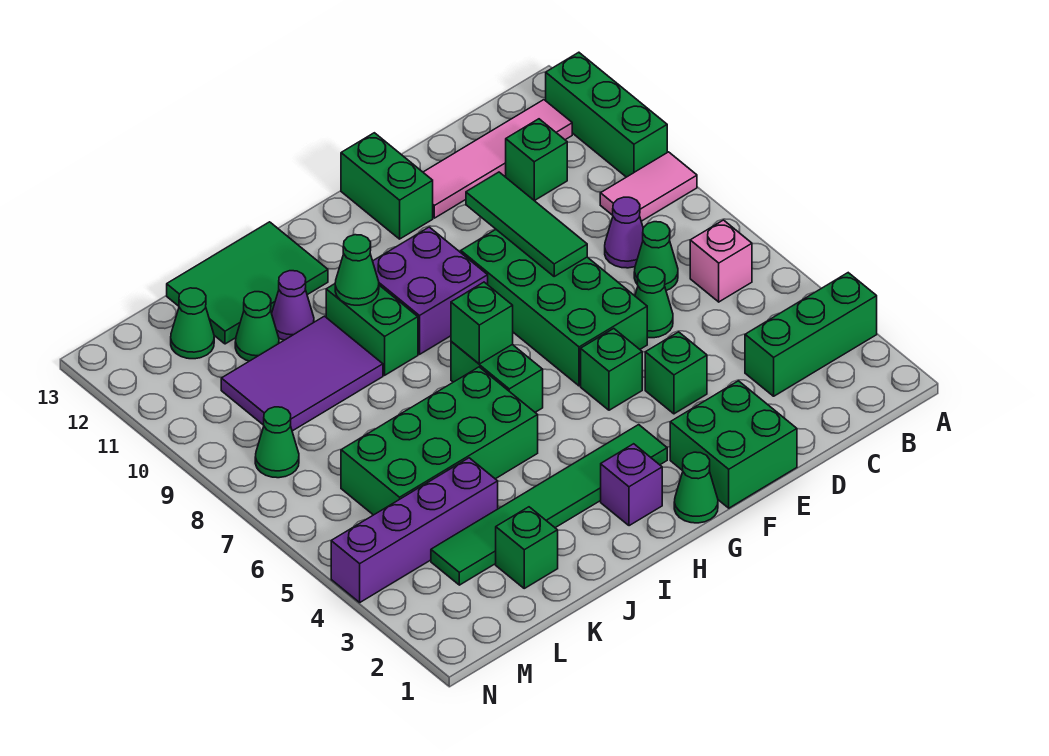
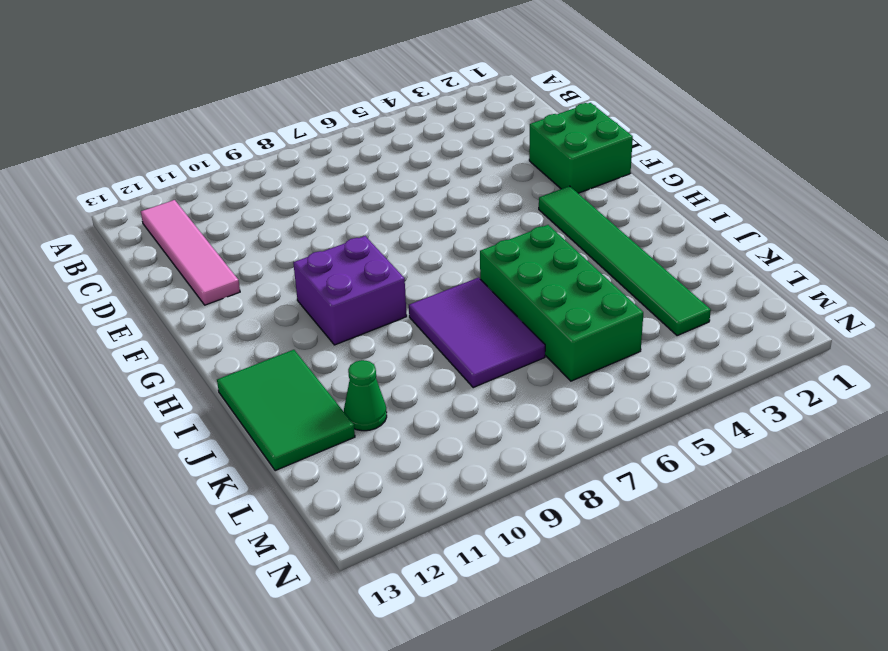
purple 2x3 tile [409,278,545,388] -> purple 2x3 tile moved to [221,316,383,431]
none -> green 1x3 brick [745,273,877,396]
none -> pink 1x2 tile [600,152,697,221]
none -> green 1x3 brick [546,52,667,177]
none -> pink 1x1 brick [690,220,752,302]

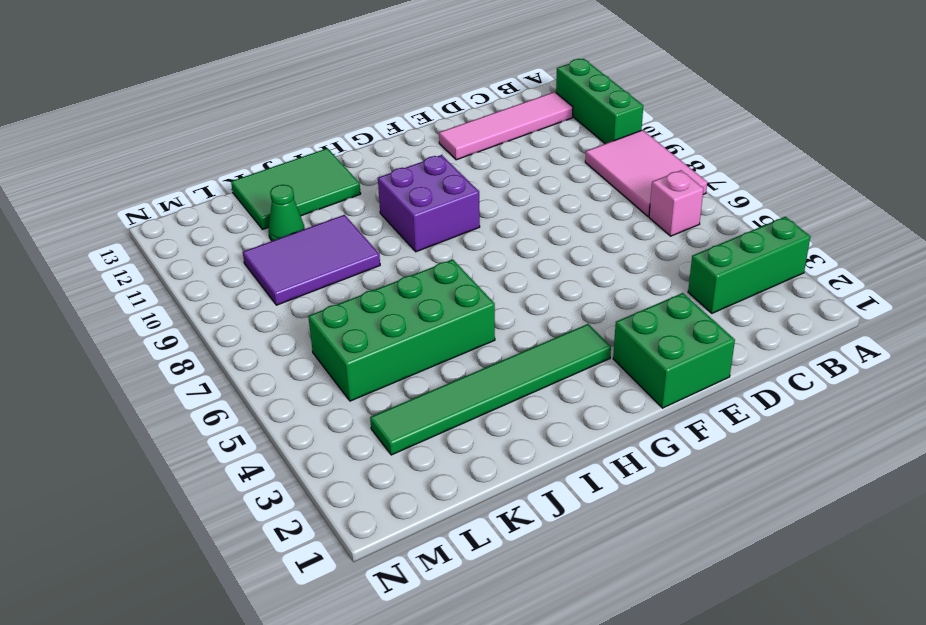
pink 2x3 tile [585,130,707,217] -> pink 1x2 tile [600,152,697,221]
none -> green 1x1 cone [634,222,678,290]
none -> purple 1x1 cone [605,197,643,268]
none -> green 1x1 brick [506,119,567,201]
none -> green 1x1 cone [635,267,673,338]

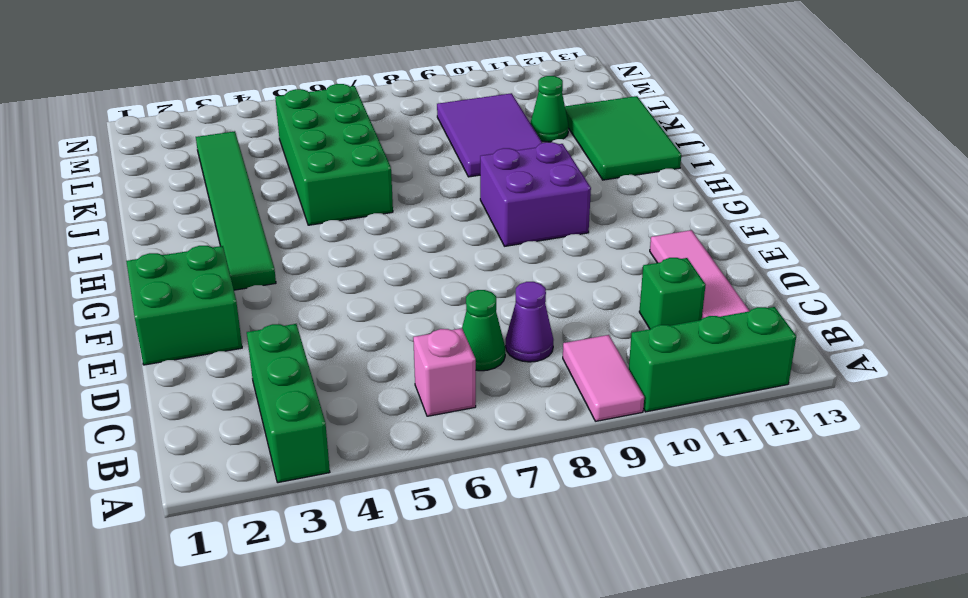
none -> green 1x1 cone [635,267,673,338]
none -> green 1x1 brick [645,332,707,414]
none -> green 2x4 brick [461,230,647,386]
none -> green 1x1 brick [581,329,642,410]

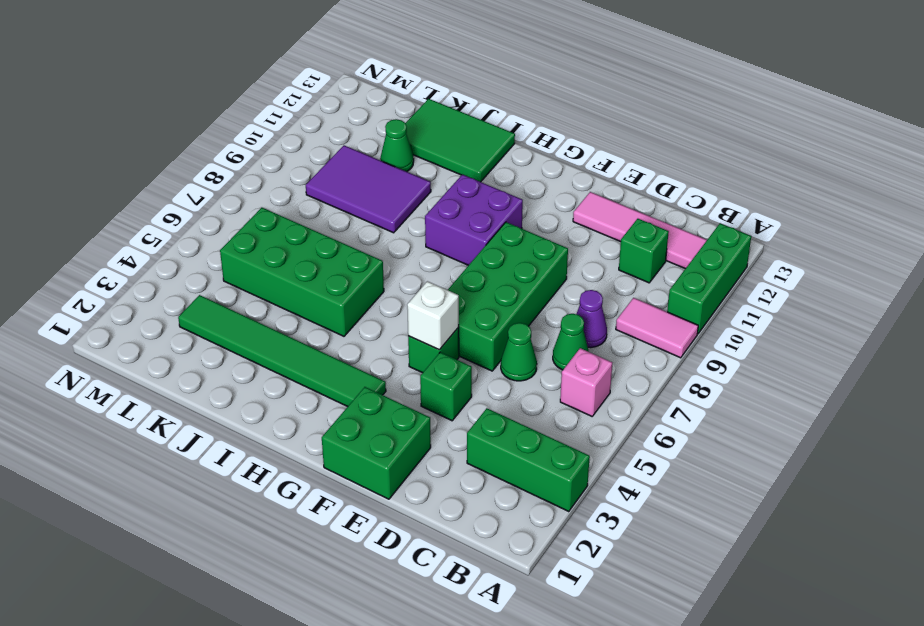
white 1x1 brick [407,281,459,350] -> none
none -> green 1x2 brick [341,133,433,239]
none -> green 1x1 cone [674,452,718,523]
none -> purple 1x1 brick [601,444,662,526]
none -> green 1x2 brick [451,341,543,412]

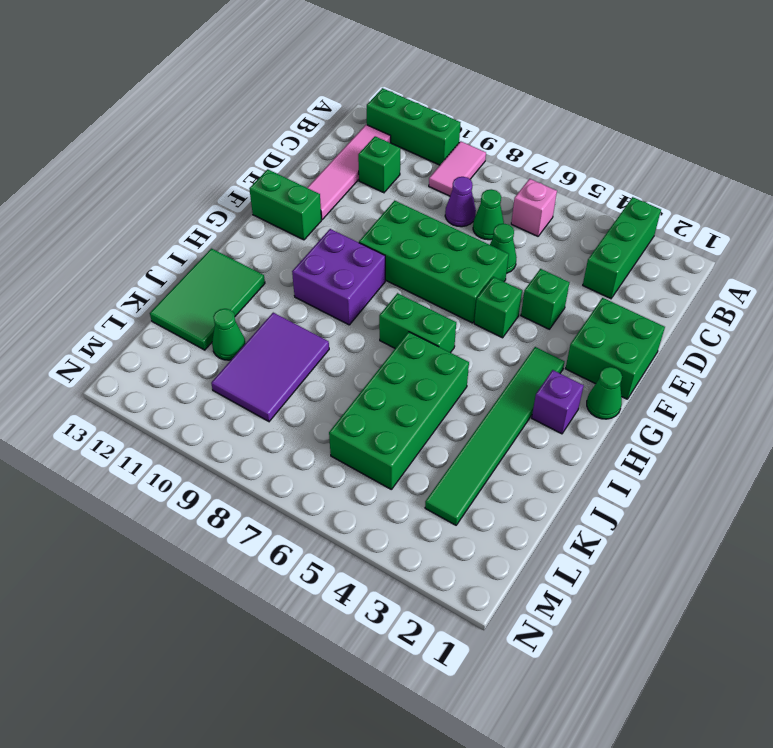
none -> green 1x2 brick [326,284,418,375]
none -> purple 1x1 cone [272,271,314,340]
none -> green 1x1 brick [496,507,558,588]
none -> purple 1x4 brick [331,458,498,602]

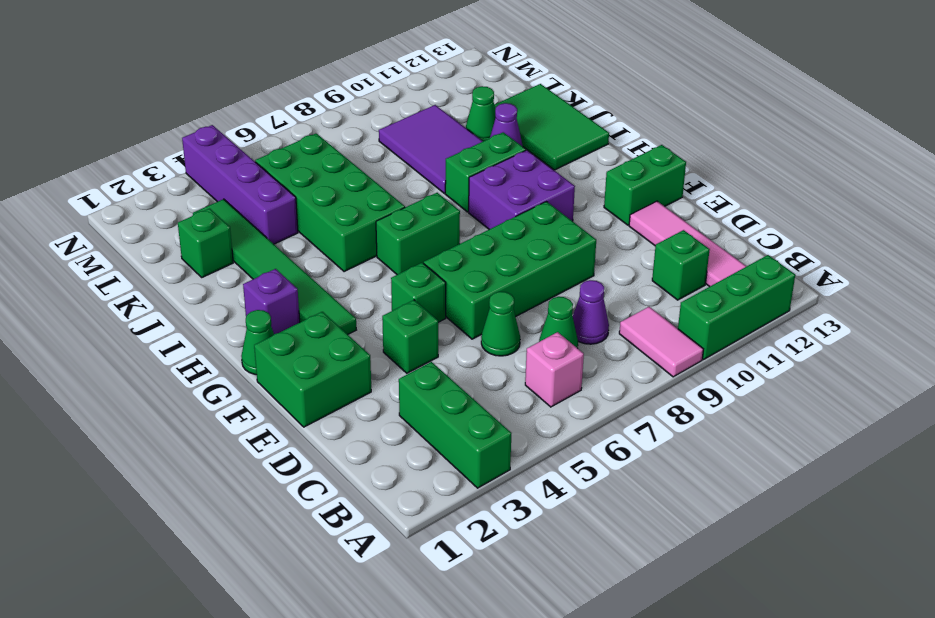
none -> green 1x1 cone [171,288,214,359]
none -> green 1x1 cone [255,407,299,478]
none -> green 1x3 tile [466,172,587,276]
none -> green 1x1 brick [451,282,513,364]

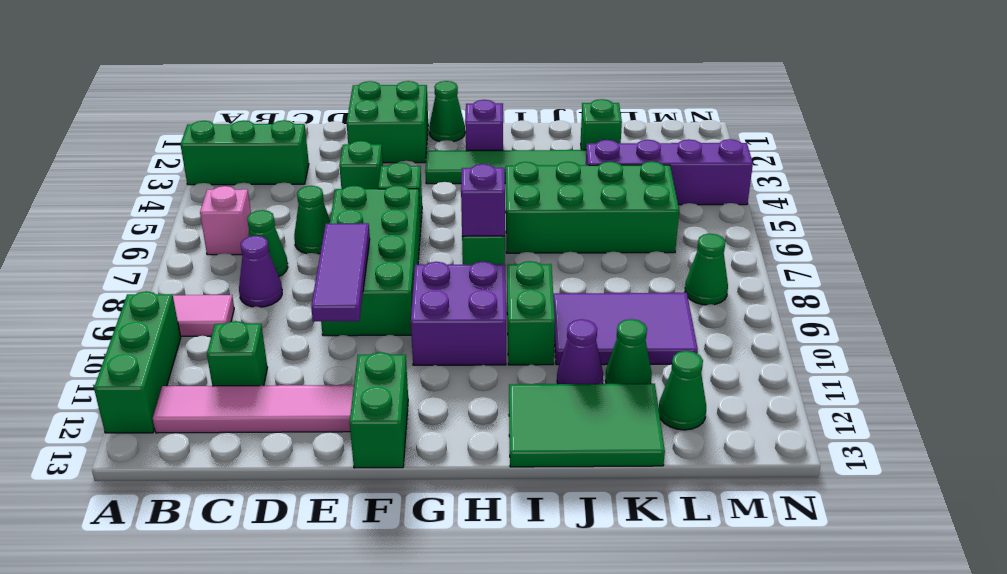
purple 1x3 tile [311,223,370,321] -> green 1x3 tile [466,172,587,276]
purple 1x1 brick [461,164,505,236] -> green 1x1 brick [451,282,513,364]
none -> green 1x1 cone [335,235,379,305]

